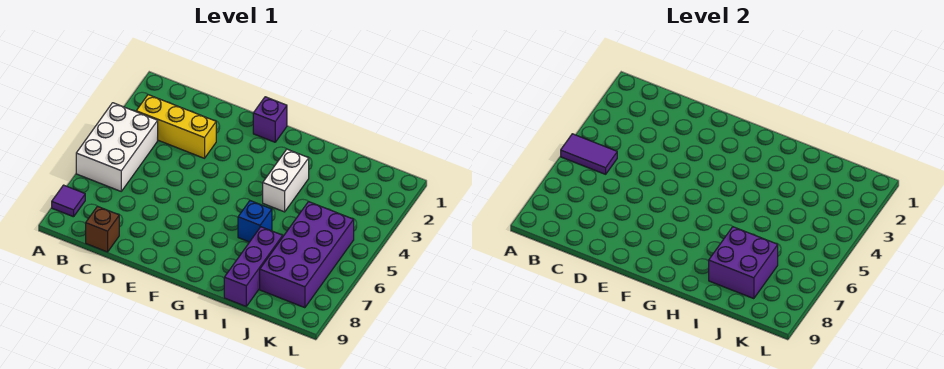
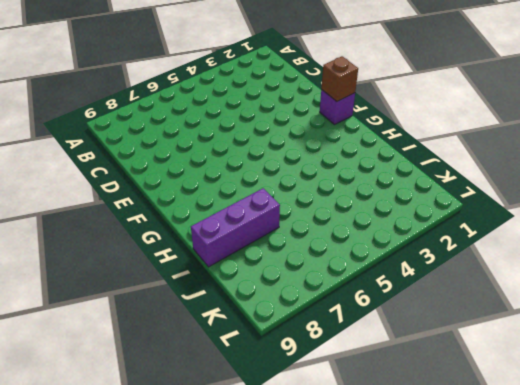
brown 1x1 brick [321,56,358,101] -> brown 1x1 brick moved to [86,206,119,252]
none -> white 2x3 brick [76,103,158,191]
none -> purple 1x1 tile [52,185,85,217]

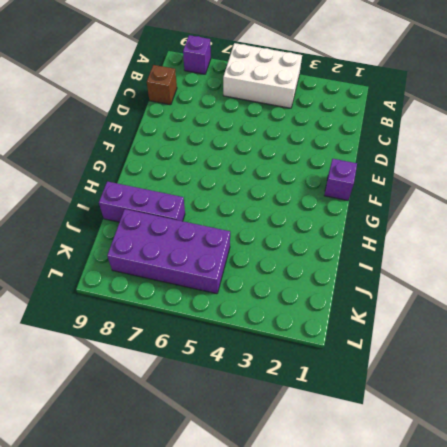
purple 1x1 brick [183,35,211,74] -> purple 1x1 tile [52,185,85,217]
none -> yellow 1x3 brick [136,95,216,158]
none -> white 1x2 brick [263,149,309,212]

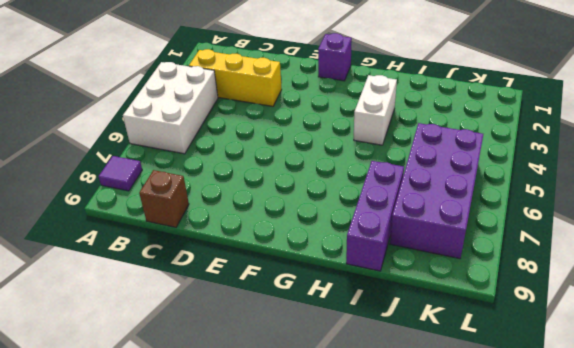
none -> blue 1x1 brick [238,201,272,242]
none -> purple 1x2 tile [561,134,617,174]

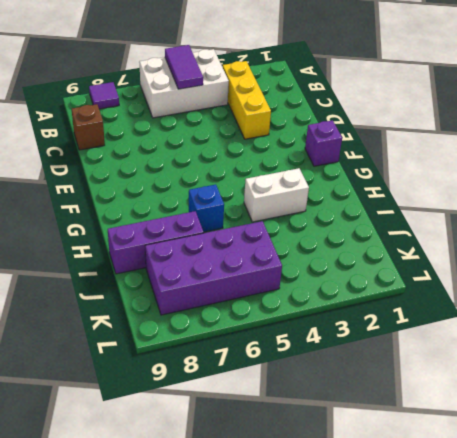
none -> purple 2x2 brick [709,227,778,299]

